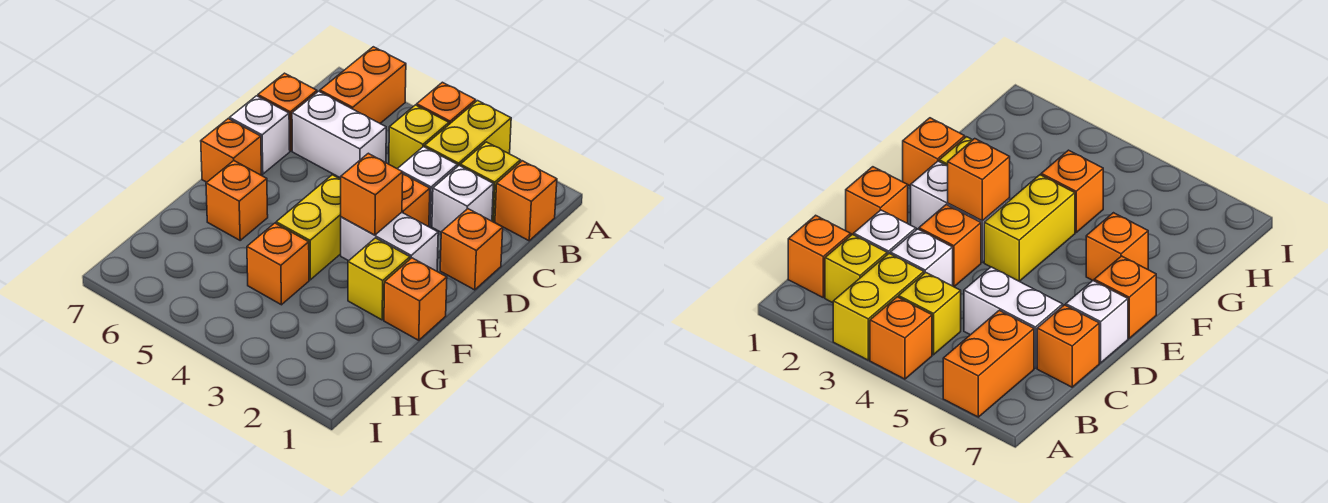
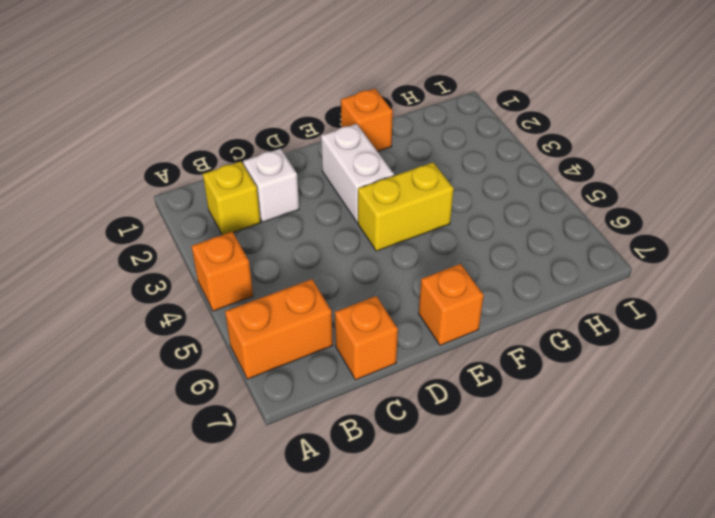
none -> yellow 1x2 brick [425,101,511,167]
none -> orange 1x1 brick [495,161,557,241]
none -> yellow 1x1 brick [389,105,449,169]

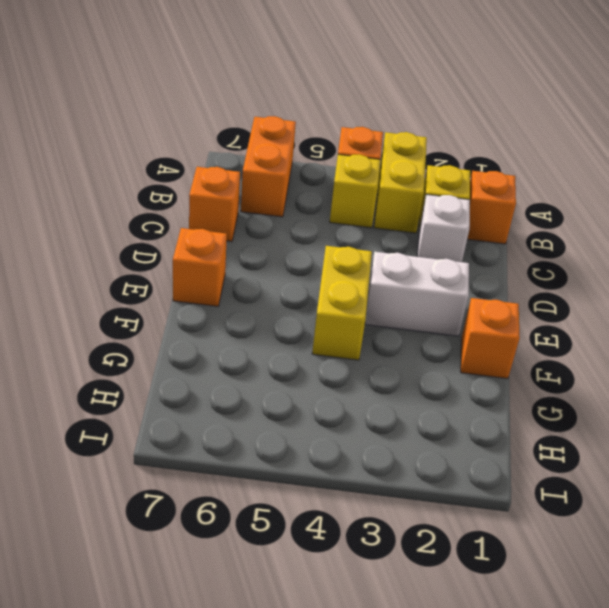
none -> white 1x1 brick [398,147,457,226]
none -> white 1x2 brick [292,91,386,178]
none -> orange 1x1 brick [440,209,503,290]

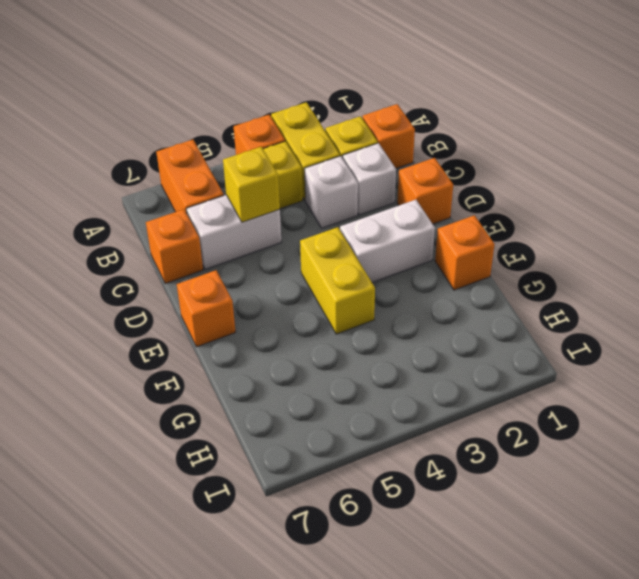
yellow 1x1 brick [223,147,280,222] -> yellow 1x1 brick moved to [348,238,410,320]
none -> orange 1x1 brick [402,174,430,227]
none -> white 1x1 brick [230,96,290,174]
none -> orange 1x1 brick [206,161,268,240]

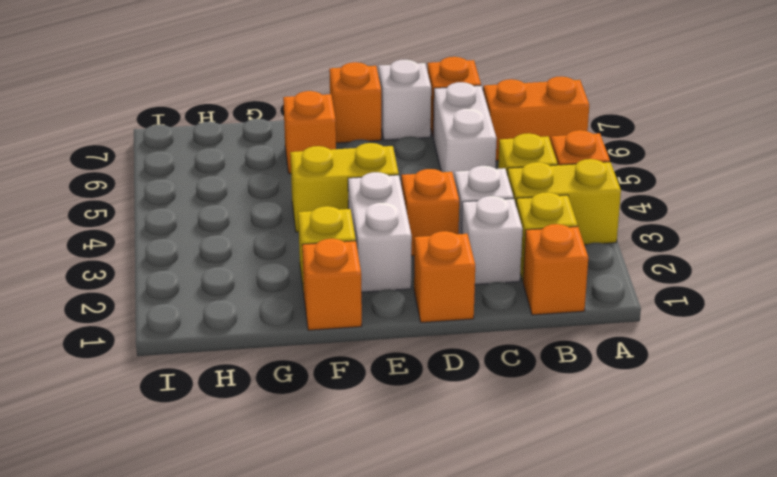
none -> orange 1x1 brick [247,223,309,305]
none -> orange 1x1 brick [340,153,403,235]

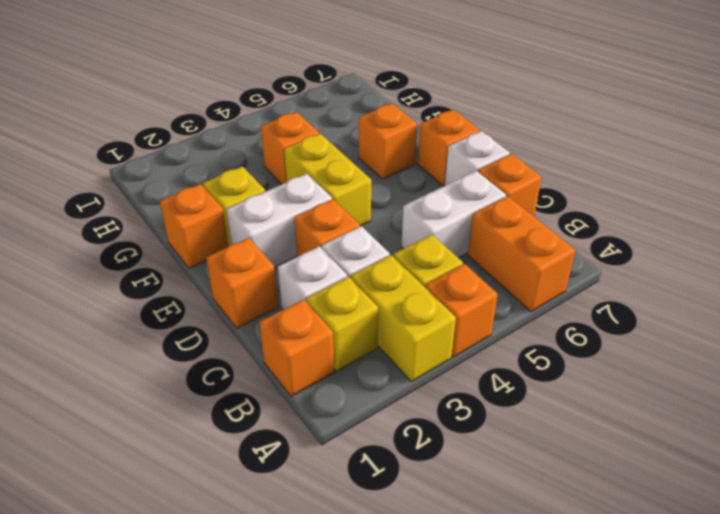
none -> orange 1x1 brick [340,153,403,235]

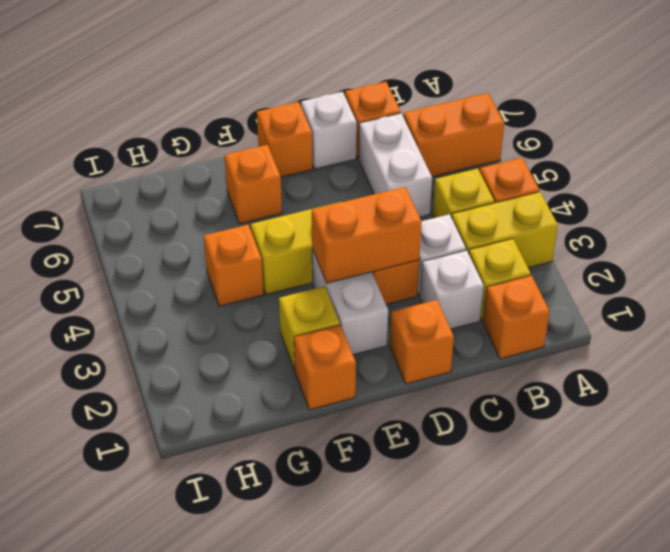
orange 1x2 brick [312,187,422,283] -> orange 1x1 brick [340,153,403,235]

